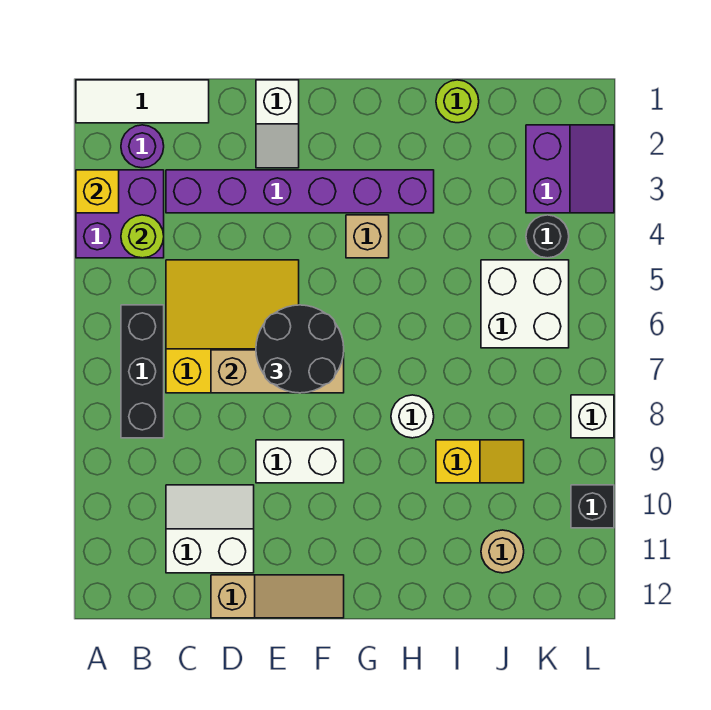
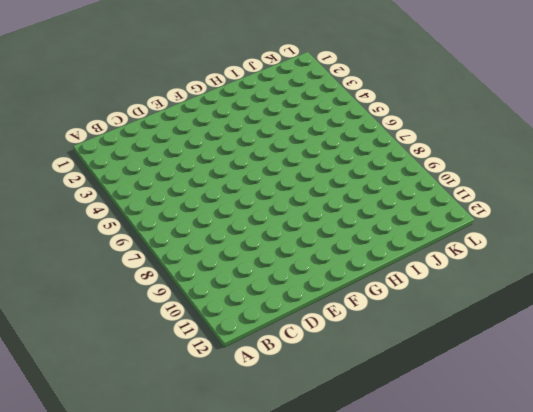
none -> white 1x3 tile [76,80,209,123]
none -> purple 2x2 brick [76,170,164,258]
none -> purple 1x1 round brick [121,125,164,168]

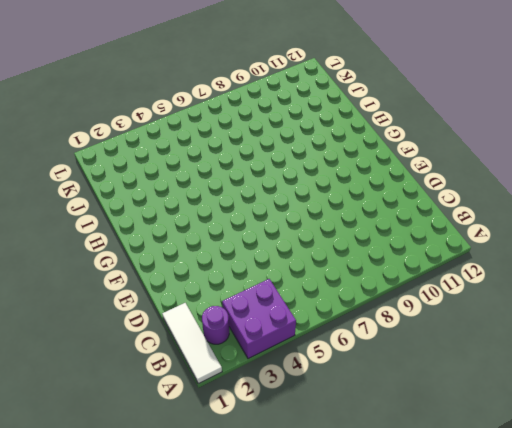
none -> black 1x3 brick [121,305,164,438]
none -> purple 1x6 brick [166,170,434,213]
none -> yellow 3x3 slope [166,260,299,393]

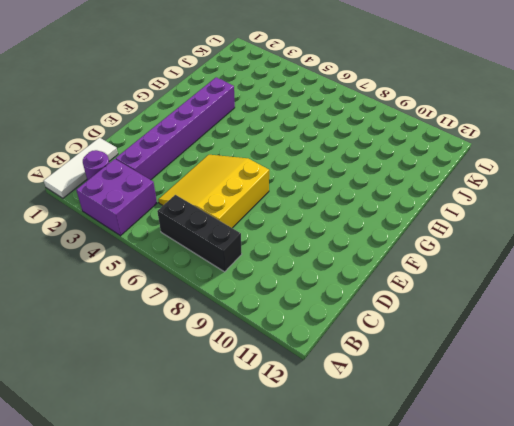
none -> white 2x2 slope [166,485,254,573]
none -> tan 1x3 slope [211,575,344,618]
none -> white 1x2 slope [256,80,299,168]

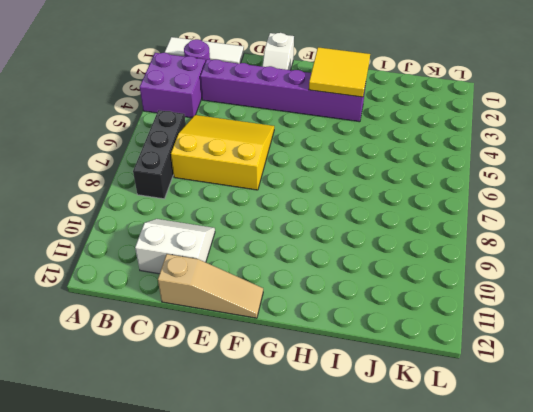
yellow 2x2 tile [309,47,370,97] -> none
none -> white 1x2 brick [256,440,344,483]
none -> tan 1x1 brick [346,215,389,258]
none -> white 1x1 round brick [391,395,434,438]

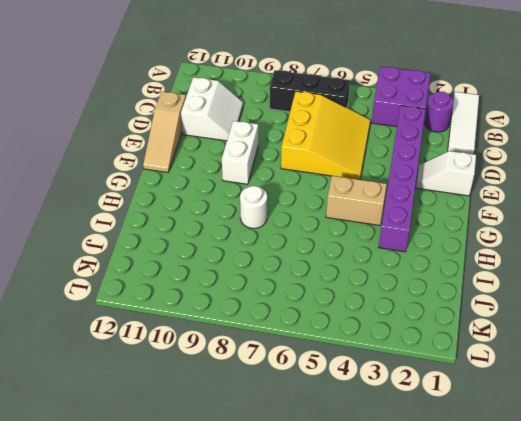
tan 1x2 brick [326,176,387,225] -> tan 1x1 brick [346,215,389,258]
none -> lime 1x1 round brick [436,80,479,123]
none -> yellow 1x2 slope [436,440,524,483]
none -> white 2x2 brick [481,260,569,348]

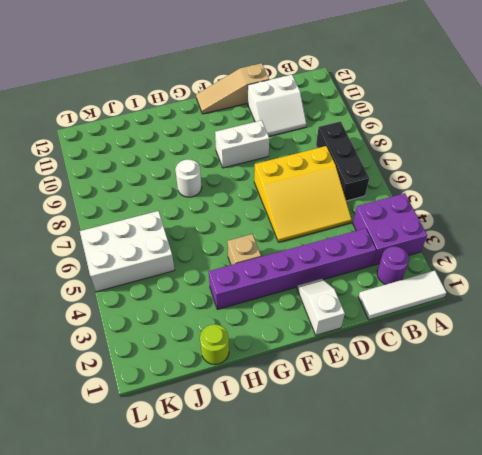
white 2x3 brick [80,211,174,292] -> white 2x2 brick [481,260,569,348]
none -> yellow 1x2 slope [436,440,524,483]
none -> tan 1x1 round brick [481,530,524,573]
none -> purple 2x2 slope [526,125,614,213]

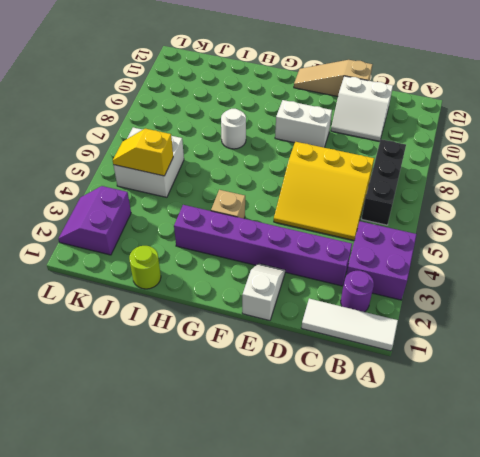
yellow 1x2 slope [113,129,173,176] -> yellow 1x2 slope moved to [436,440,524,483]
none -> tan 1x1 round brick [481,530,524,573]
none -> black 1x1 round brick [526,215,569,258]
none -> white 1x1 brick [571,395,614,438]

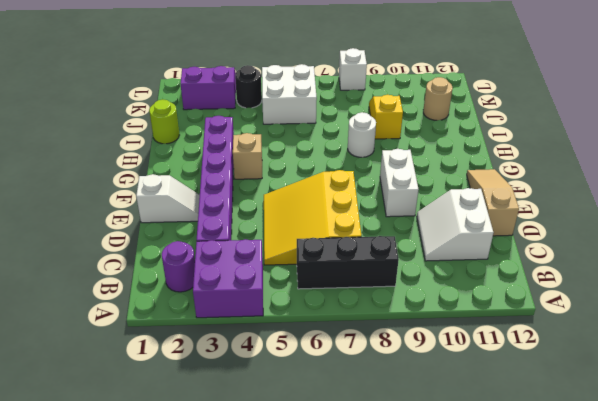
none -> white 1x3 tile [76,80,209,123]
none -> black 1x1 brick [571,485,614,528]
none -> yellow 1x1 brick [76,170,119,213]

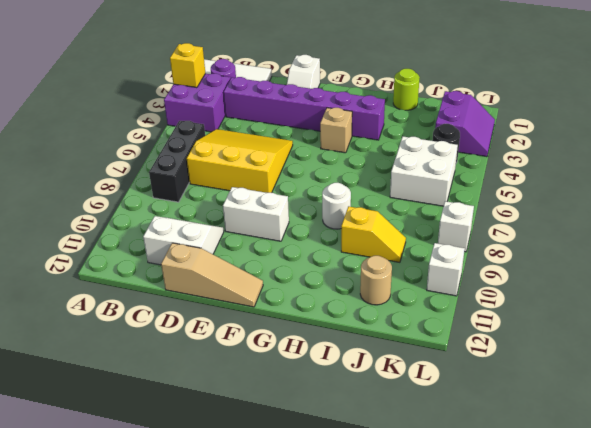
white 1x1 brick [427,243,465,296] -> black 1x1 brick [571,485,614,528]
none -> lime 1x1 round brick [121,215,164,258]
none -> tan 1x3 brick [211,350,344,393]
none -> black 2x2 round brick [256,305,344,393]

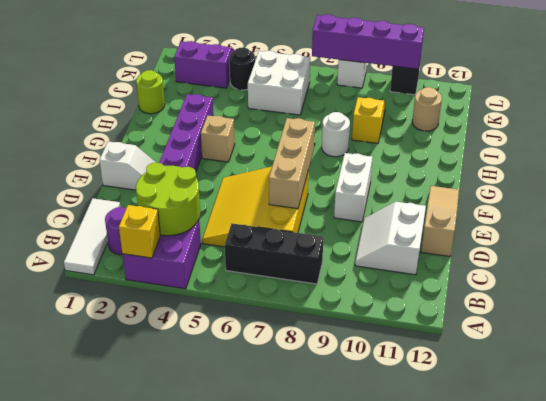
lime 2x2 round brick [136,163,200,236] -> lime 1x1 round brick [121,215,164,258]
purple 1x4 brick [312,14,424,69] -> none
none -> black 2x2 round brick [256,305,344,393]

